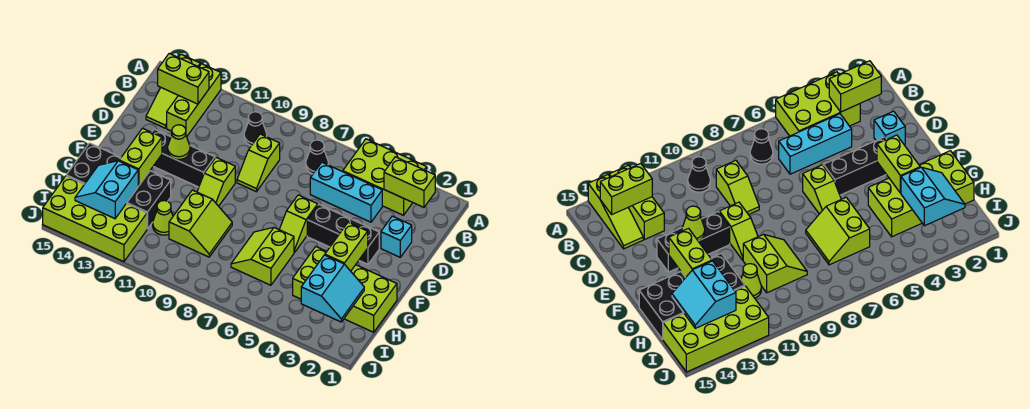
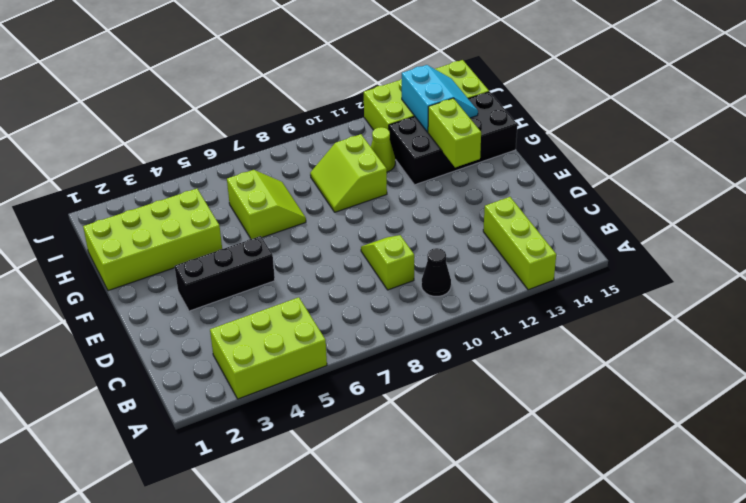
none -> lime 1x3 slope [146,54,200,128]
none -> black 1x1 cone [306,140,328,174]
none -> cyan 1x3 brick [310,162,382,222]

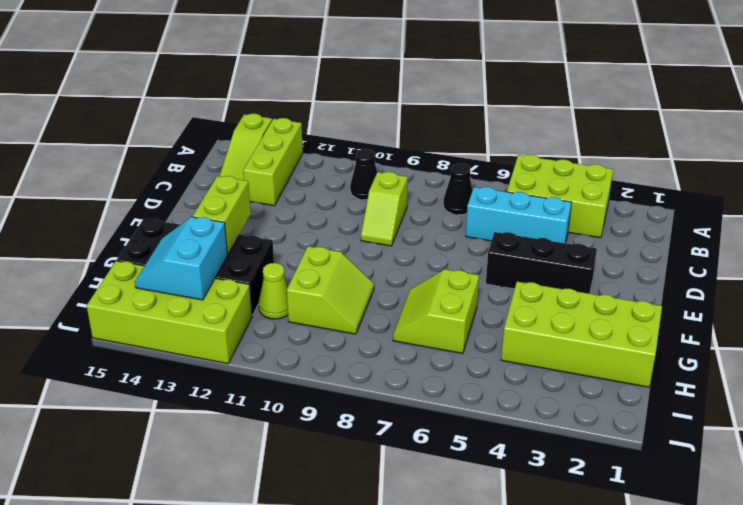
none -> cyan 1x1 brick [381,216,412,257]
none -> lime 1x2 slope [279,195,318,253]
none -> lime 1x2 slope [197,158,235,206]

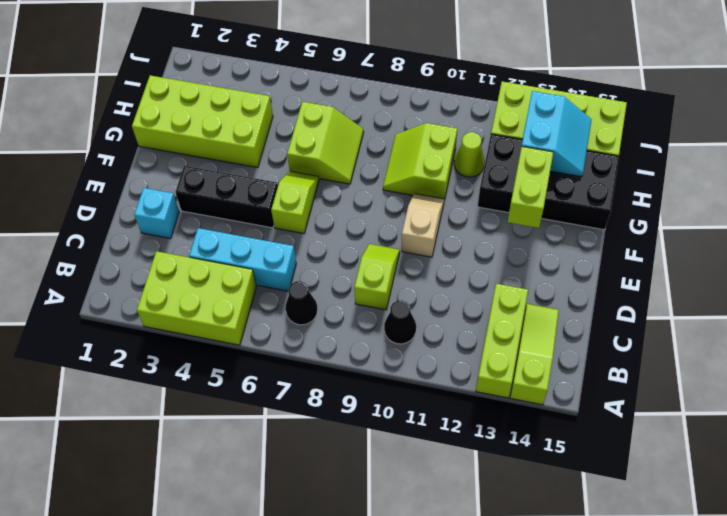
tan 1x2 slope [402,194,444,257] -> lime 1x2 slope [197,158,235,206]
none -> black 1x3 brick [152,129,215,187]
none -> lime 1x2 brick [384,157,435,207]
none -> lime 1x2 brick [158,54,209,104]

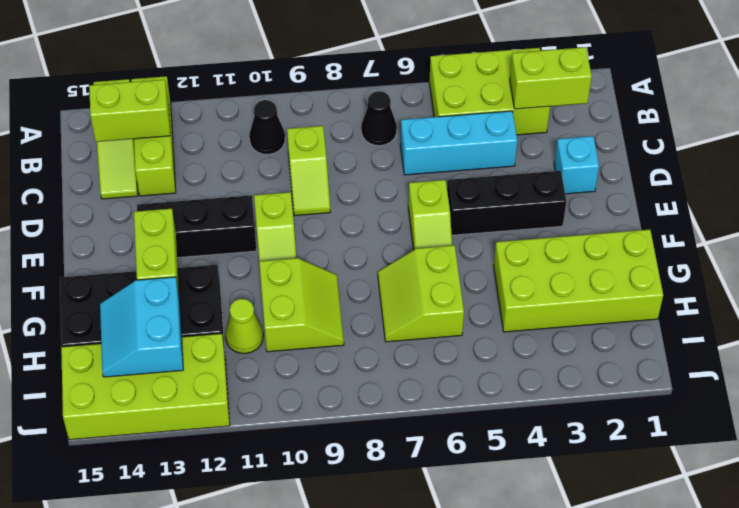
none -> lime 1x1 cone [168,125,190,159]
none -> lime 1x2 brick [325,222,368,271]
none -> cyan 2x2 slope [301,255,364,322]

